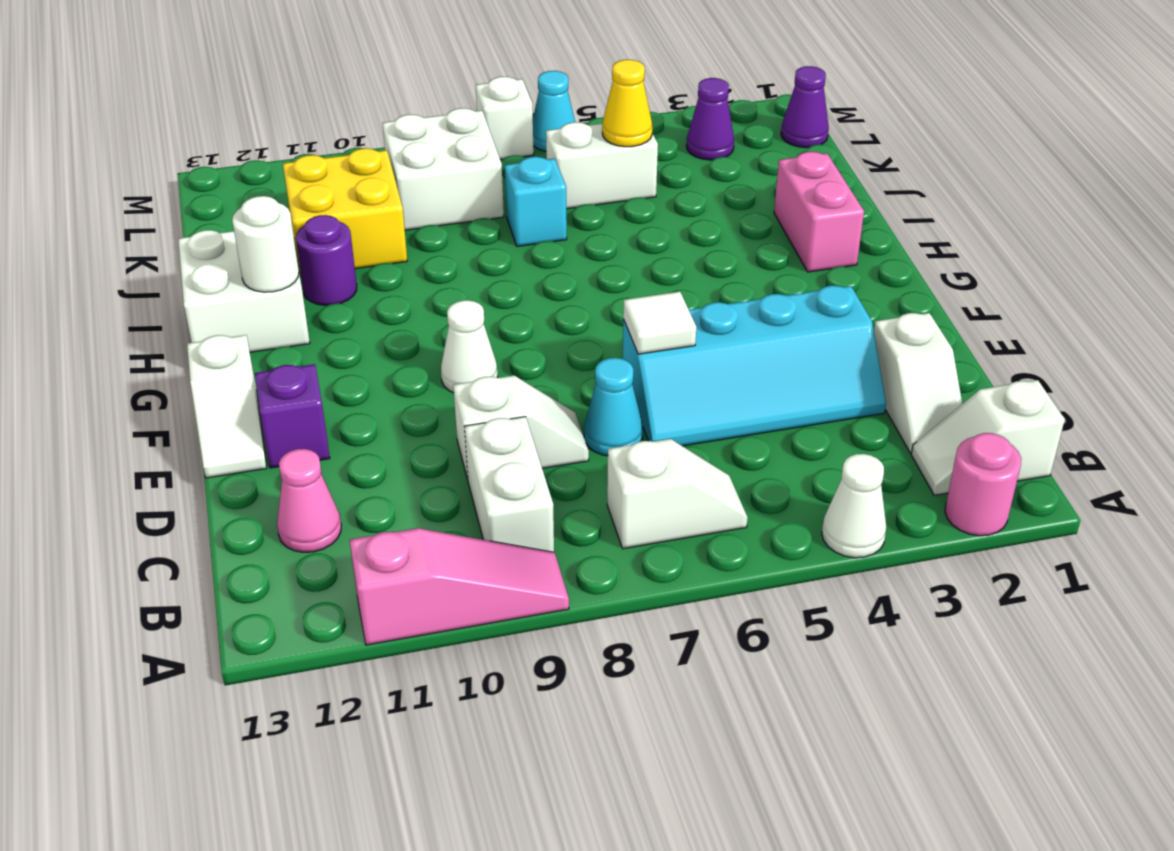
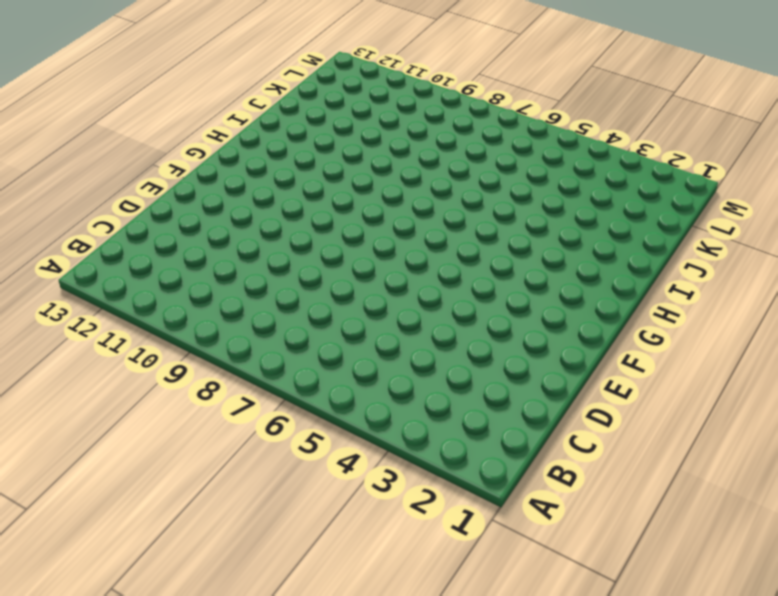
none -> pink 1x1 round brick [945,433,1021,536]
none -> white 1x1 cone [822,454,886,558]
none -> pink 1x3 slope [350,528,569,645]

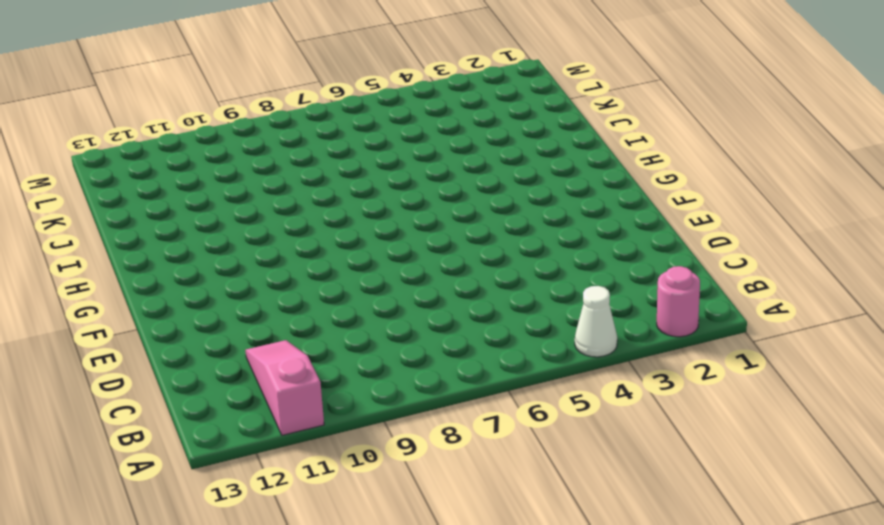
pink 1x3 slope [245,340,324,435] -> pink 1x3 slope turned to [350,528,569,645]
none -> white 1x2 slope [911,380,1065,495]
none -> white 1x2 slope [607,439,748,549]
none -> white 1x2 brick [464,417,554,552]

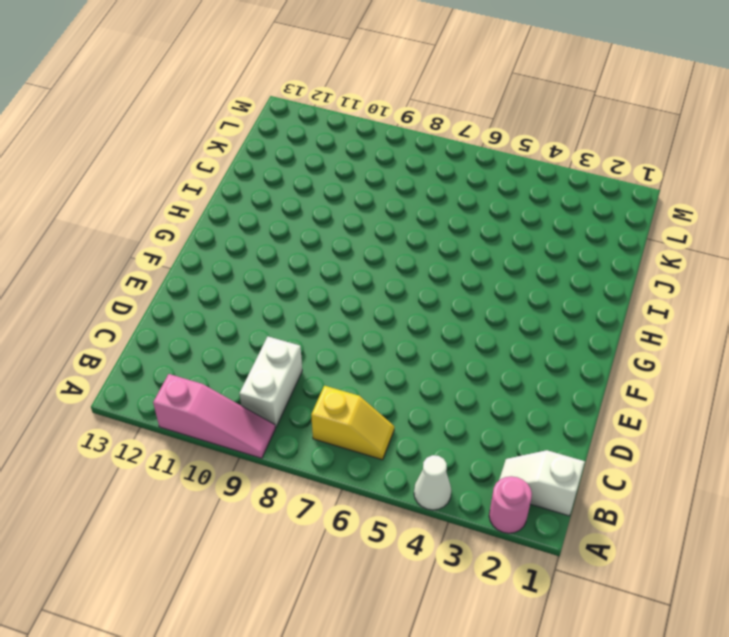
yellow 1x2 slope [311,386,394,460] -> white 1x2 slope [607,439,748,549]
none -> white 1x2 slope [874,313,962,453]
none -> pink 1x1 cone [277,449,341,552]
none -> cyan 2x4 slope [623,286,886,446]

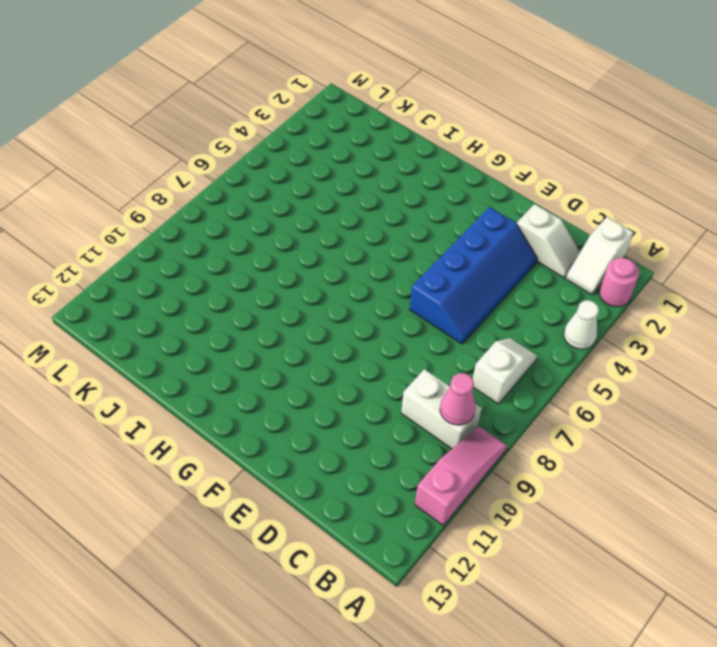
pink 1x1 cone [440,373,476,425] -> pink 1x1 cone moved to [277,449,341,552]
blue 2x4 slope [409,207,537,344] -> cyan 2x4 slope [623,286,886,446]
none -> cyan 1x1 cone [584,358,643,456]
none -> white 1x2 slope [453,375,589,479]
none -> purple 1x1 brick [255,364,330,468]

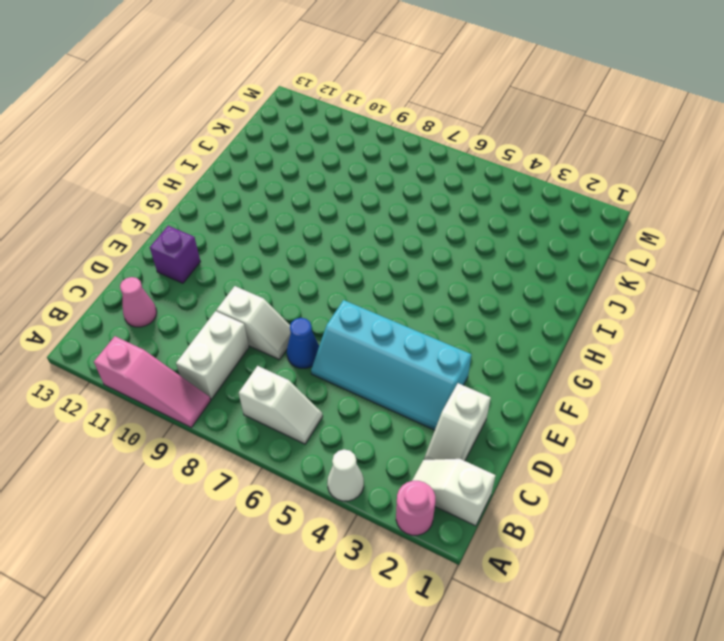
blue 1x1 cone [287,318,319,368] -> cyan 1x1 cone [584,358,643,456]
none -> white 1x2 slope [187,335,267,478]
none -> white 1x1 cone [441,300,498,393]
none -> pink 1x2 brick [774,152,864,272]

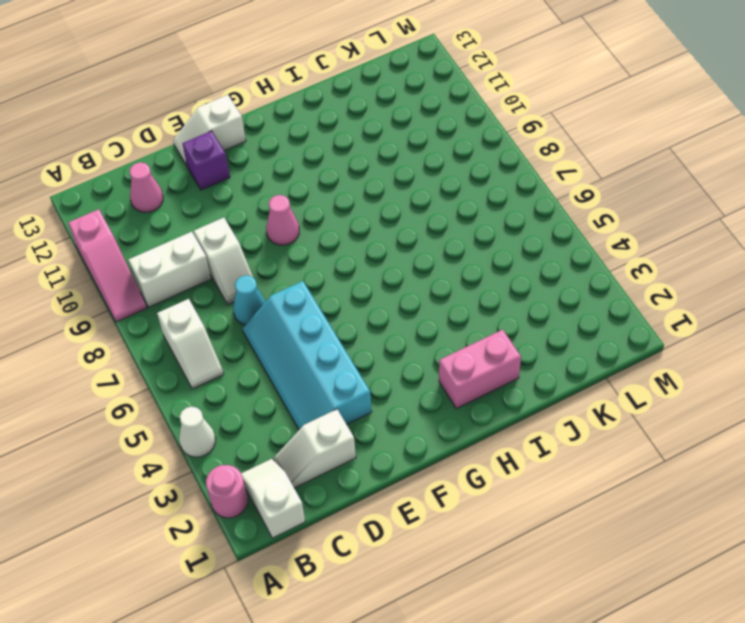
pink 1x1 cone [266,195,299,245] -> white 1x1 cone [441,300,498,393]
none -> white 2x2 brick [178,230,310,352]
none -> purple 1x1 round brick [296,215,357,305]
none -> cyan 1x1 brick [505,157,567,246]

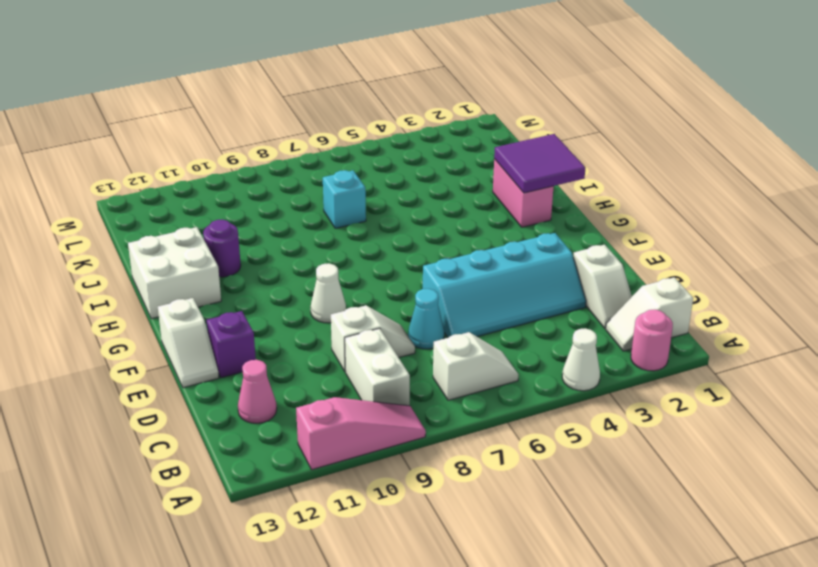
purple 2x2 tile [494,134,586,193] -> none
none -> yellow 2x2 brick [283,148,407,274]
none -> white 1x2 brick [546,122,658,209]
none -> white 2x2 brick [382,108,504,230]

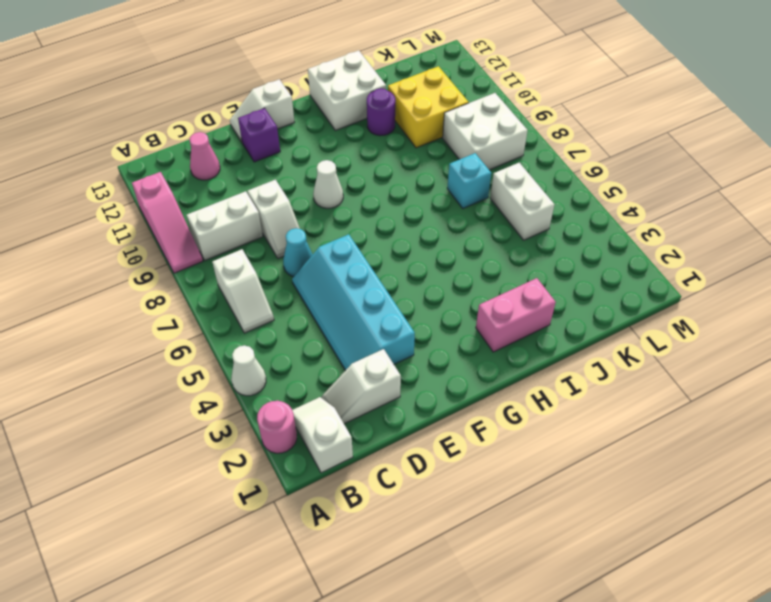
none -> purple 1x1 cone [781,66,829,148]
none -> purple 1x1 cone [686,78,734,160]
none -> cyan 1x1 cone [533,71,575,151]

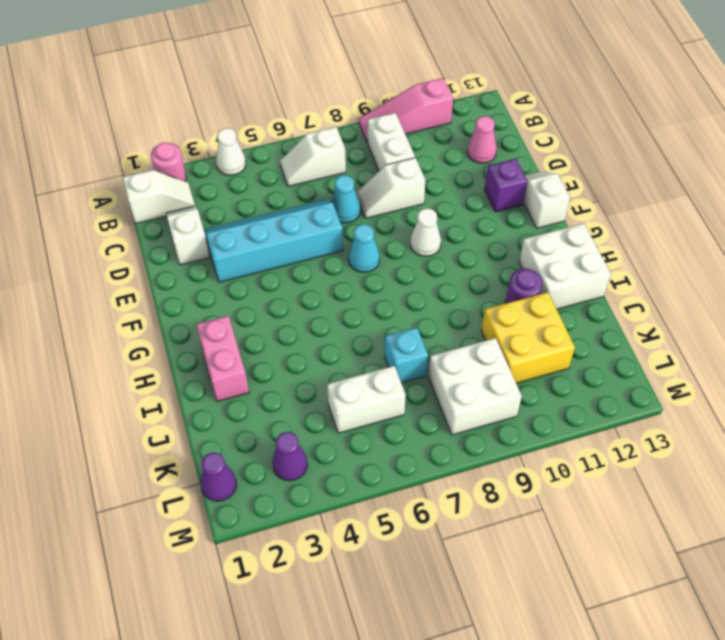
cyan 1x1 cone [349,224,380,272] -> cyan 1x1 cone moved to [533,71,575,151]
none -> white 1x1 brick [476,77,534,159]
none -> white 1x1 tile [623,292,696,354]
none -> white 1x1 round brick [232,196,299,292]

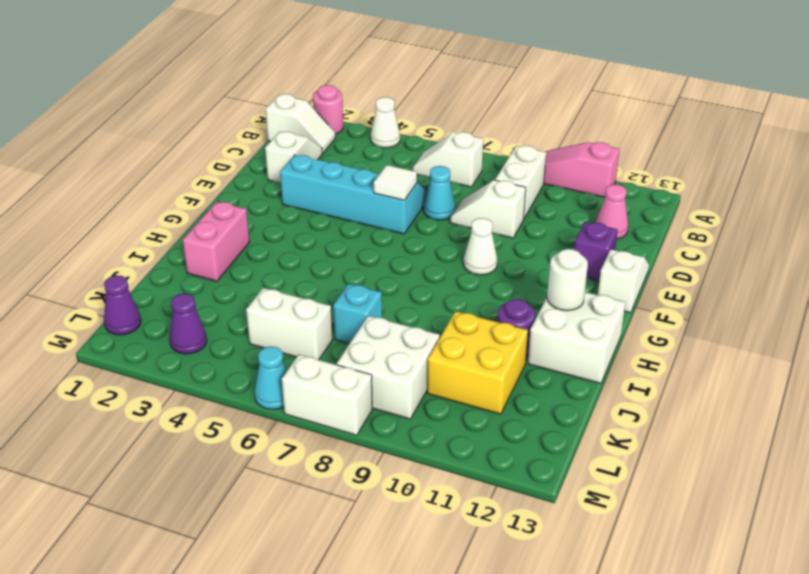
white 1x2 brick [282,355,372,435] -> white 1x1 brick [476,77,534,159]
none -> yellow 1x1 cone [602,60,652,147]

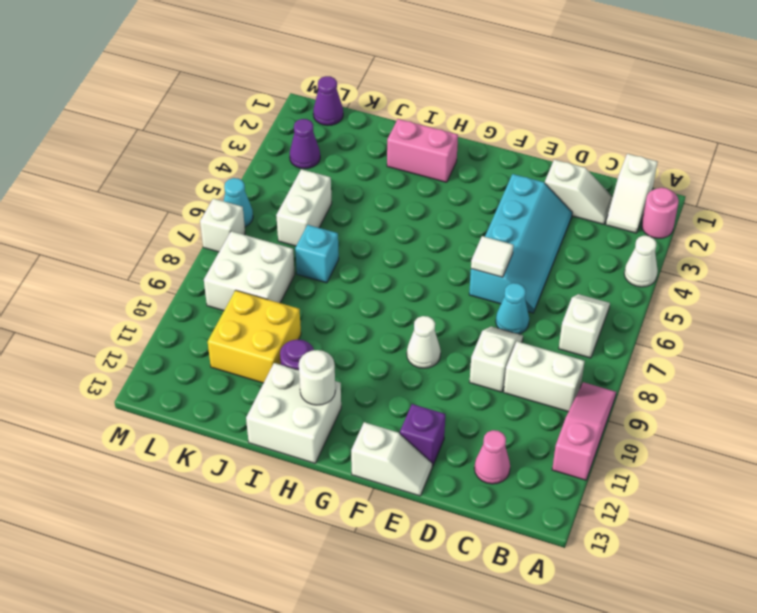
none -> yellow 1x1 cone [602,60,652,147]

